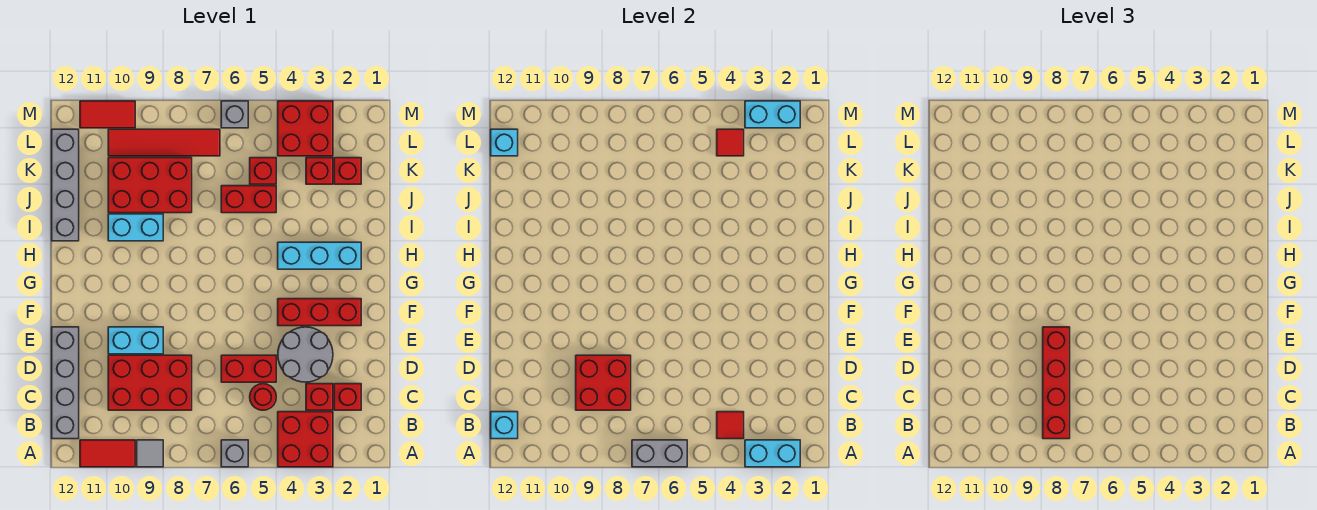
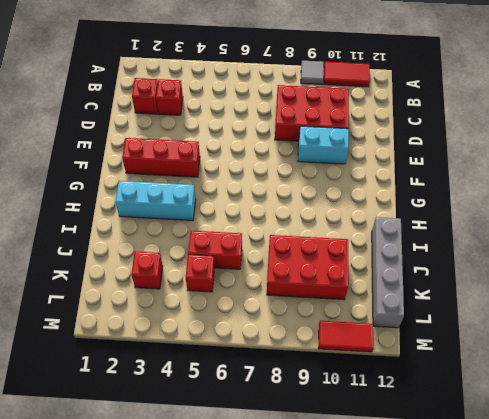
none -> red 2x2 brick [278,412,333,467]
none -> grey 1x1 brick [221,440,248,467]
none -> grey 1x4 brick [52,327,79,439]
none -> red 1x1 round brick [250,384,276,410]

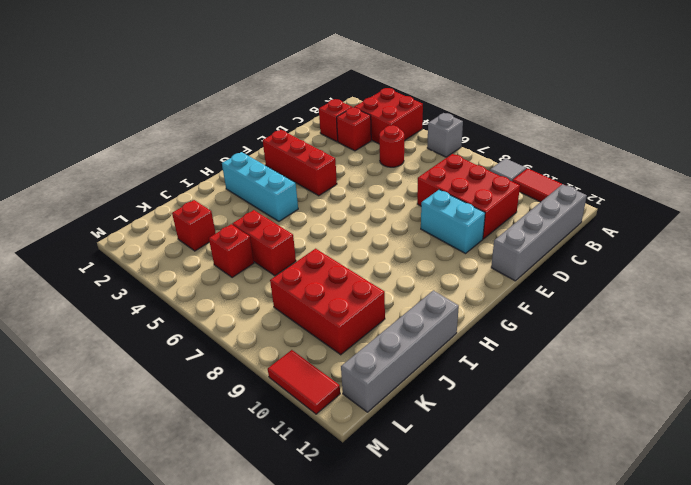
none -> grey 2x2 round brick [278,327,333,382]
none -> red 1x2 brick [221,355,276,382]
none -> cyan 1x2 brick [108,214,163,241]
none -> red 1x1 brick [334,158,361,184]

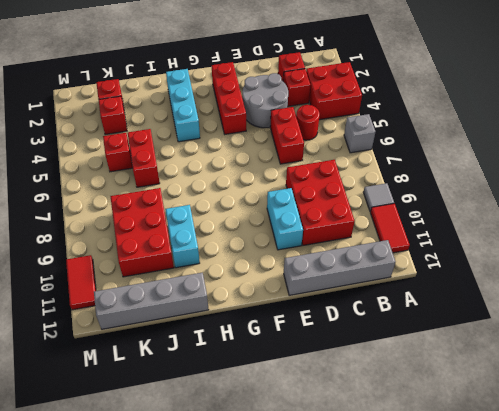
none -> red 2x2 brick [278,101,333,156]
none -> red 1x4 tile [108,129,220,156]
none -> grey 1x1 brick [221,101,248,128]
none -> cyan 1x2 brick [745,440,800,467]

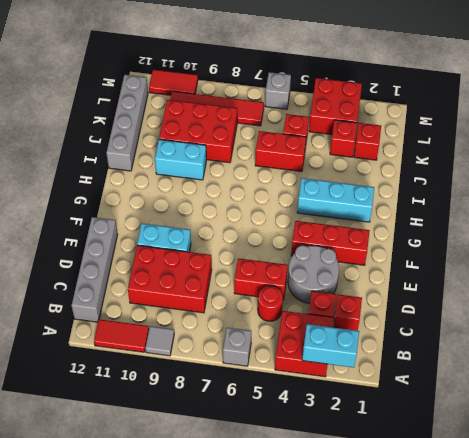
none -> grey 1x2 brick [632,440,687,467]
none -> red 1x1 tile [717,412,744,439]
none -> cyan 1x1 brick [491,412,518,439]
none -> red 2x2 brick [576,355,631,410]

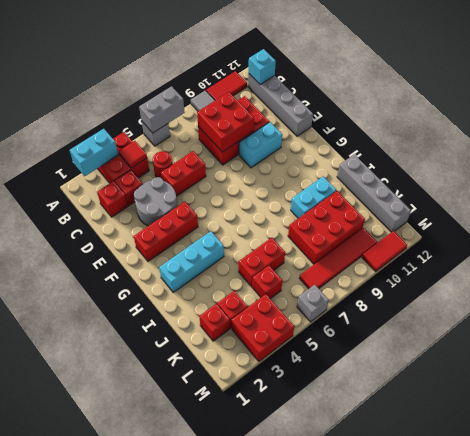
none -> red 1x1 tile [717,129,744,156]
none -> cyan 1x1 brick [491,129,518,156]
none -> cyan 1x2 brick [745,101,800,128]
none -> red 1x4 brick [1043,327,1070,439]

